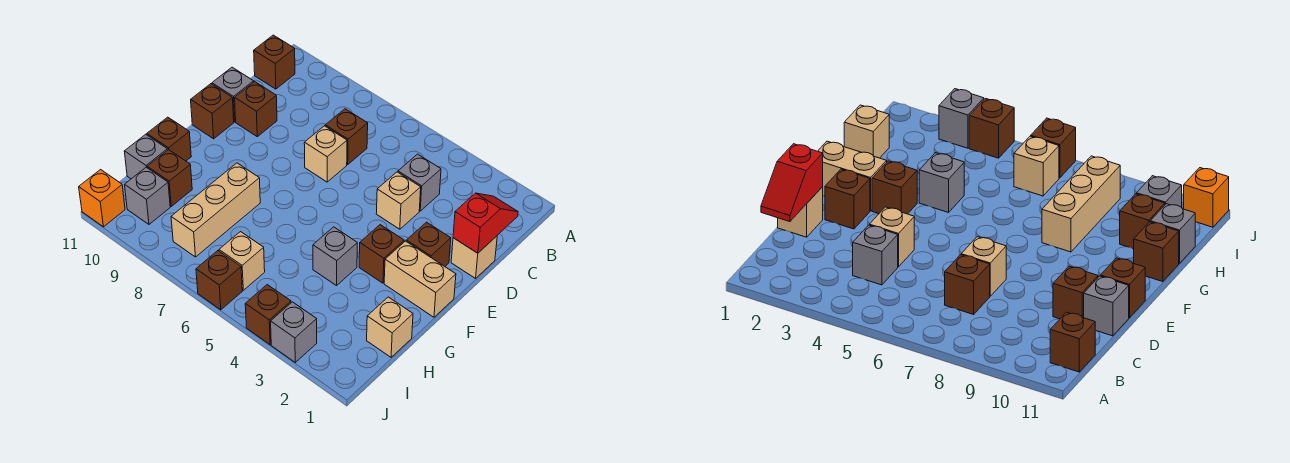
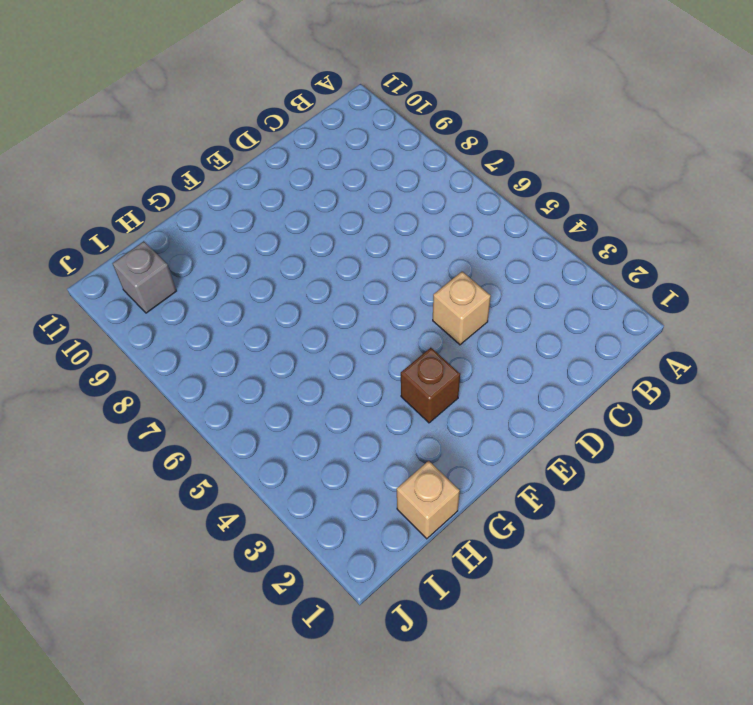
none -> brown 1x1 brick [254,35,295,89]
none -> grey 1x1 brick [398,154,441,211]
none -> brown 1x1 brick [325,109,368,164]

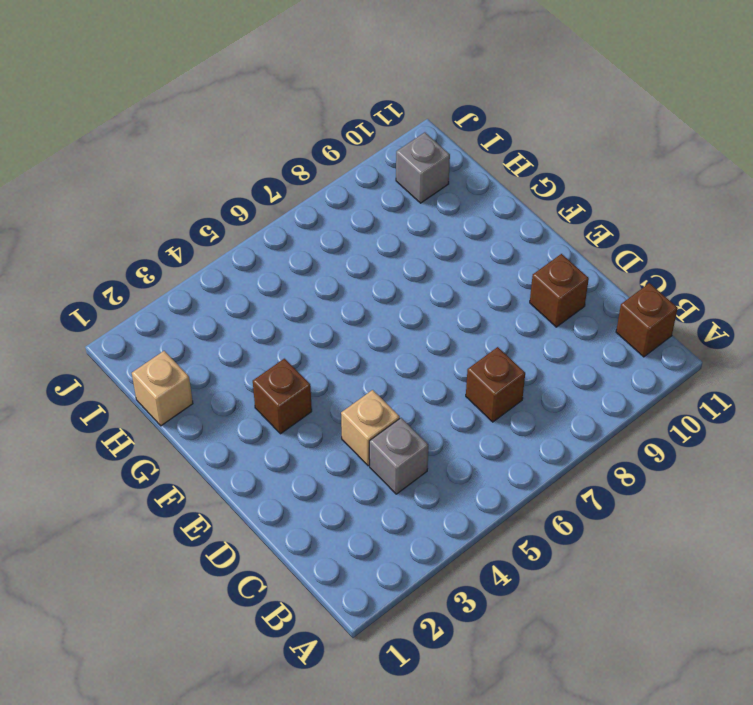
none -> tan 1x1 brick [451,236,497,278]
none -> tan 1x1 brick [304,126,347,182]
none -> grey 1x1 brick [212,67,254,122]

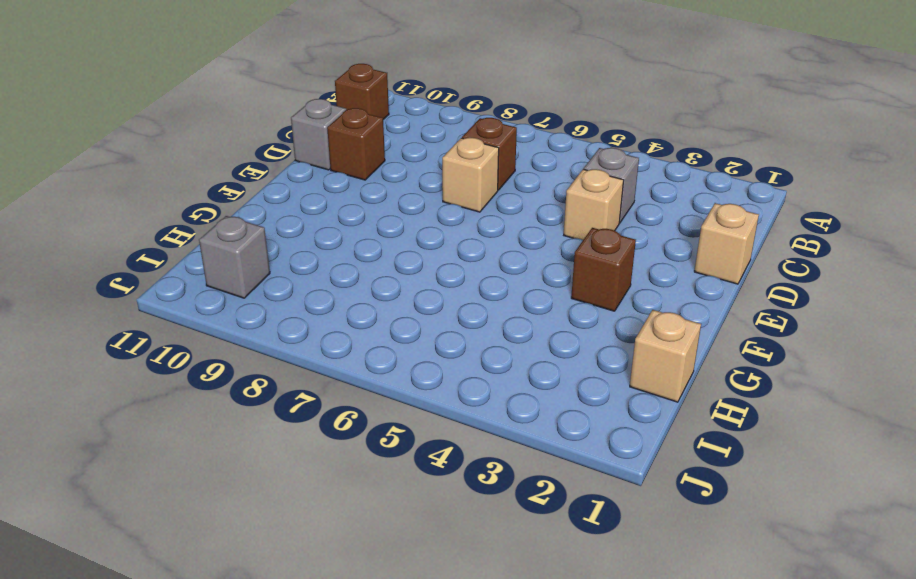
none -> brown 1x1 brick [406,222,451,266]
none -> brown 1x1 brick [191,84,234,139]
none -> tan 1x2 brick [384,241,456,317]

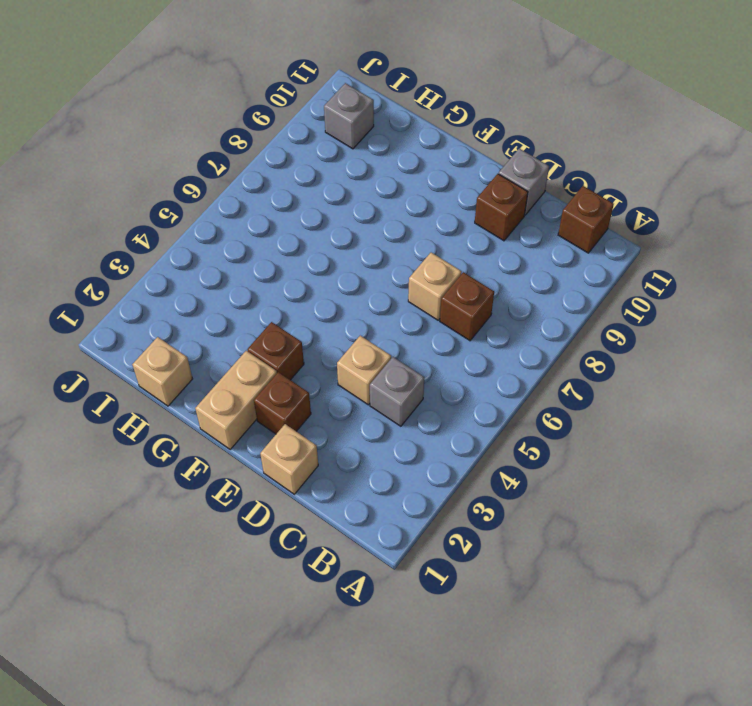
none -> brown 1x1 brick [191,84,234,139]
none -> grey 1x1 brick [313,227,357,286]
none -> tan 1x3 brick [171,163,260,257]

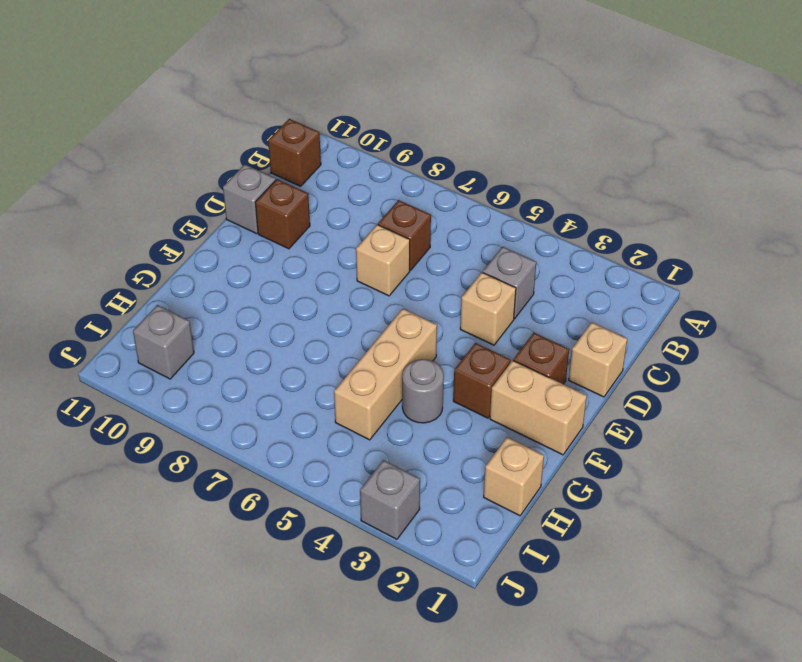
tan 1x3 brick [334,309,437,440] -> tan 1x3 brick moved to [171,163,260,257]
grey 1x1 round brick [402,359,444,423] -> grey 1x1 brick [313,227,357,286]
none -> brown 1x1 brick [191,84,234,139]
none -> brown 1x1 brick [147,117,191,161]
none -> brown 1x1 brick [147,150,192,206]

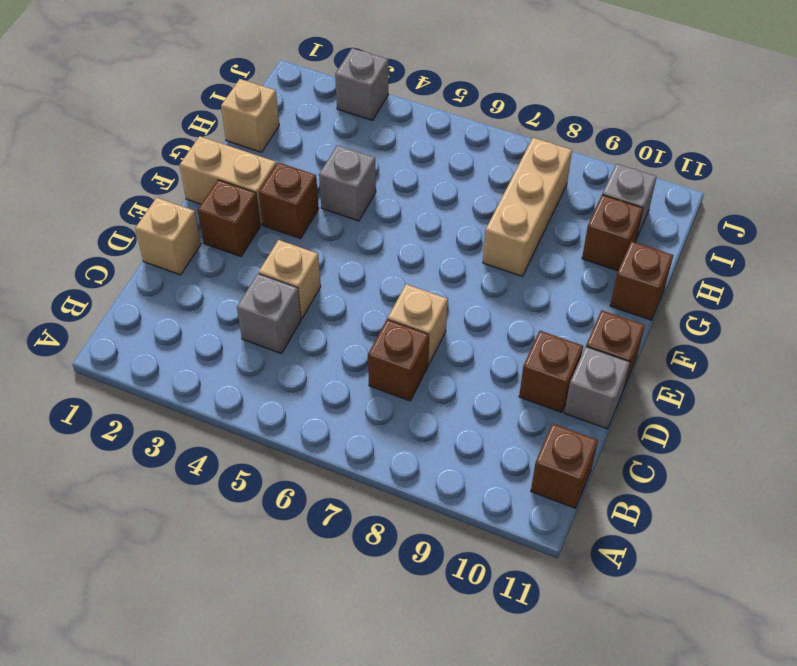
none -> grey 1x1 brick [124,134,167,179]
none -> tan 1x1 brick [219,232,265,290]
none -> brown 1x1 brick [245,285,291,345]

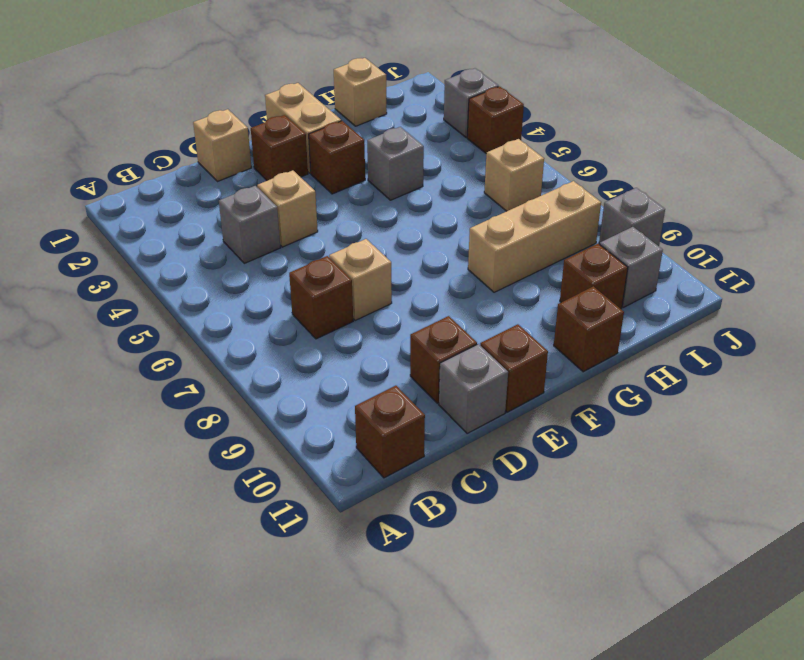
grey 1x1 brick [599,188,665,246] -> grey 1x1 brick moved to [124,134,167,179]
none -> brown 1x1 brick [196,251,242,310]
none -> orange 1x1 brick [79,170,125,227]
none -> red 1x2 slope [453,193,518,253]

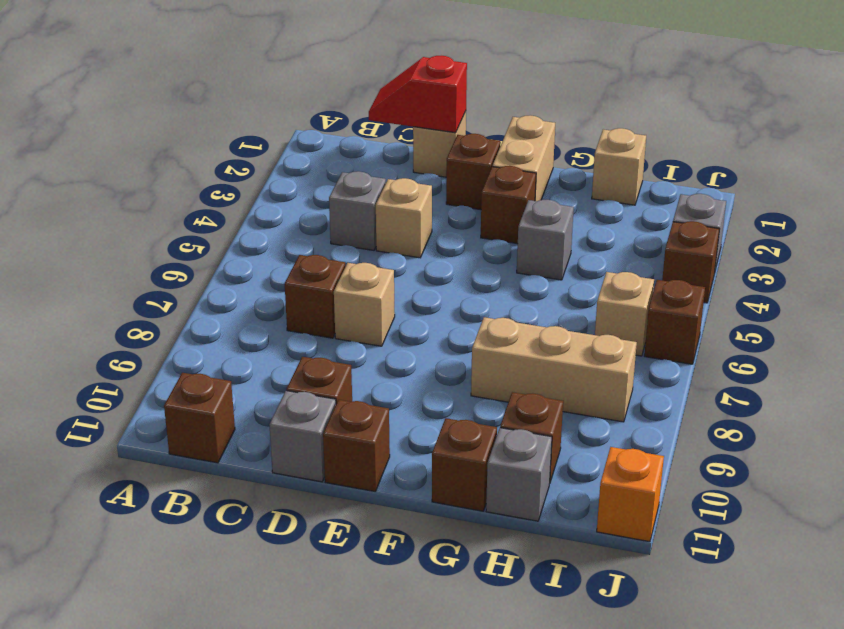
none -> grey 1x1 brick [125,167,170,224]

